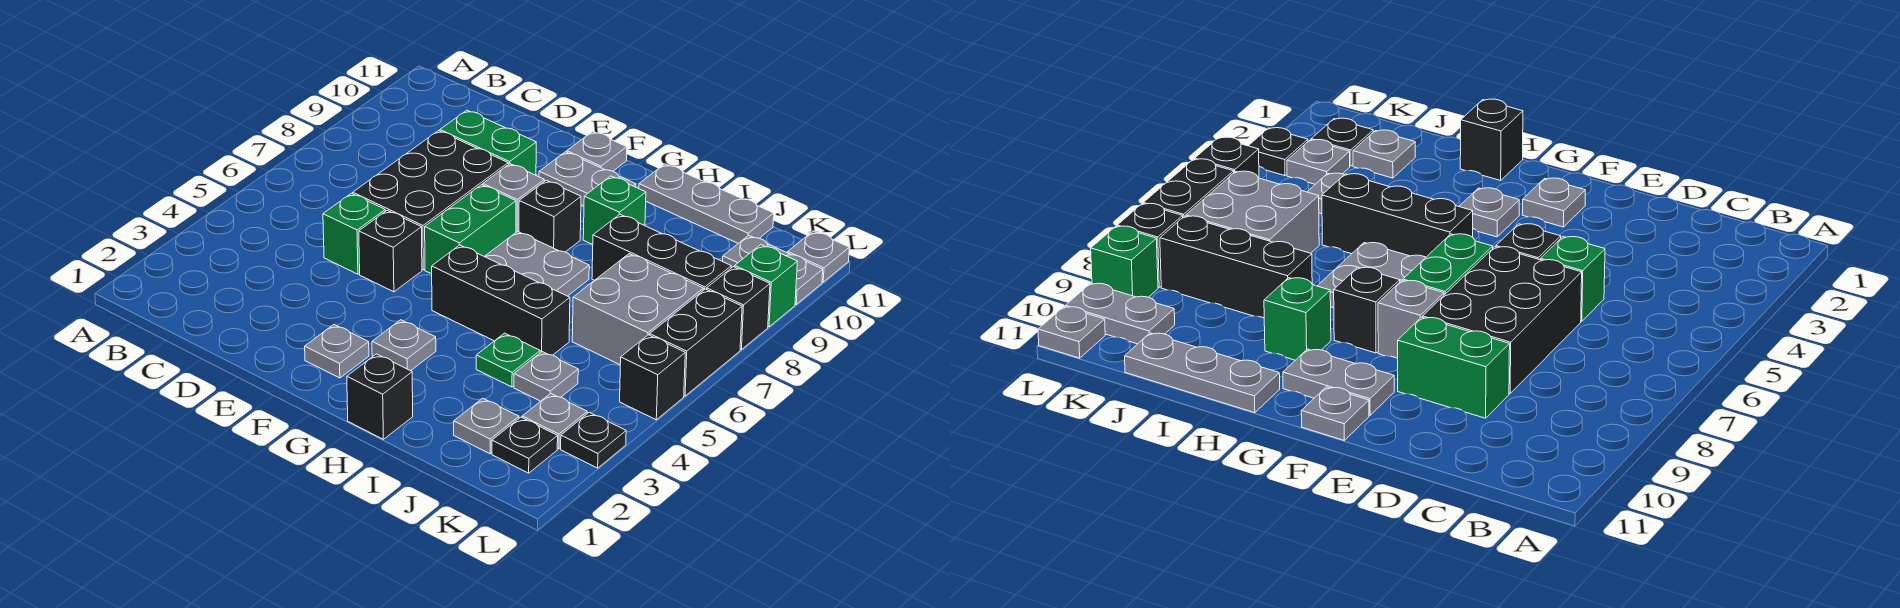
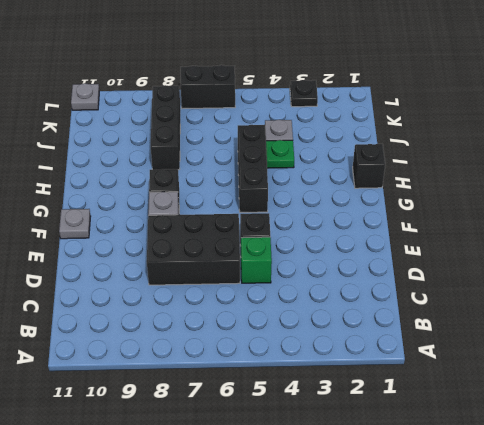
none -> green 1x2 brick [440,110,536,175]
none -> grey 1x1 plate [305,325,369,378]
none -> green 1x2 brick [425,185,516,274]
none -> grey 1x2 plate [539,152,636,206]

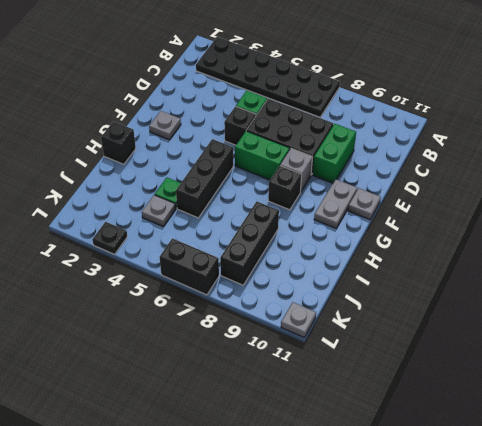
black 2x6 plate [196,37,340,117] -> none
none -> grey 1x1 plate [372,320,436,371]
none -> grey 2x2 plate [484,231,589,296]
none -> green 1x1 brick [583,176,646,245]
none -> grey 1x3 plate [639,164,774,243]

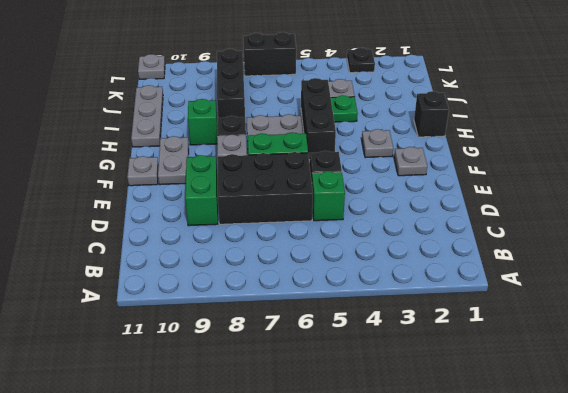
none -> grey 1x1 plate [454,398,519,454]
none -> grey 2x2 brick [572,254,704,365]
none -> black 1x1 plate [492,417,558,473]
none -> grey 1x1 plate [522,393,587,449]

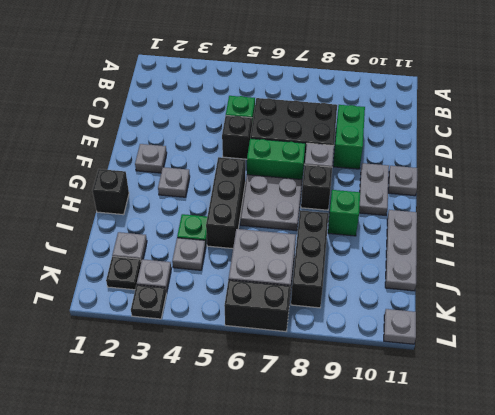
none -> grey 1x2 plate [723,235,823,304]
none -> black 1x1 brick [620,335,685,420]
none -> black 1x1 brick [707,267,770,350]
none -> green 1x1 brick [735,245,797,327]

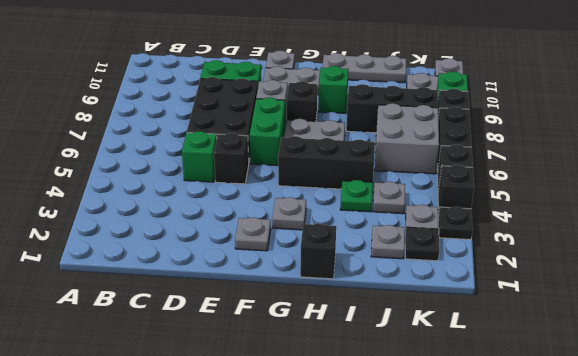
black 1x1 brick [438,165,474,211] -> none

